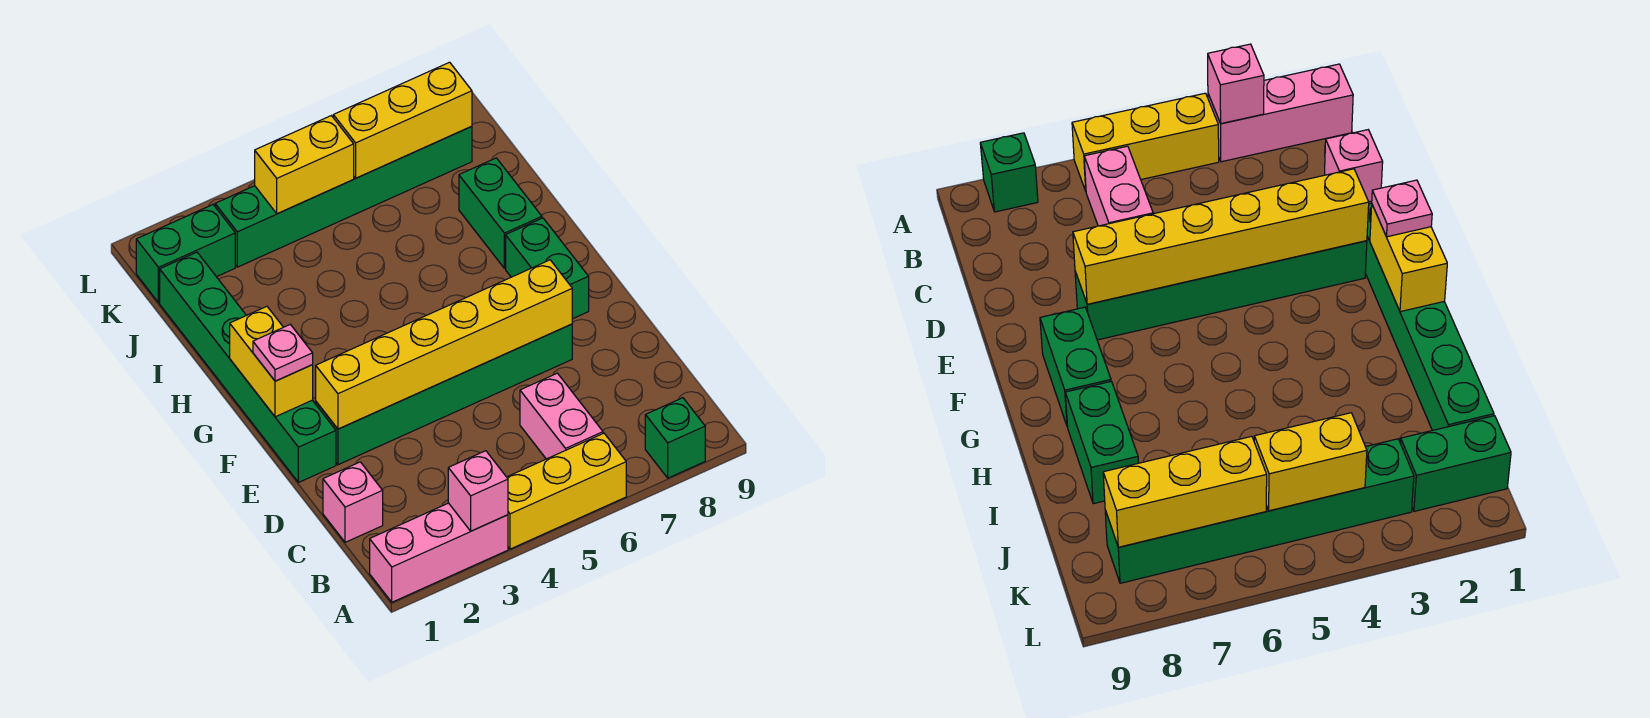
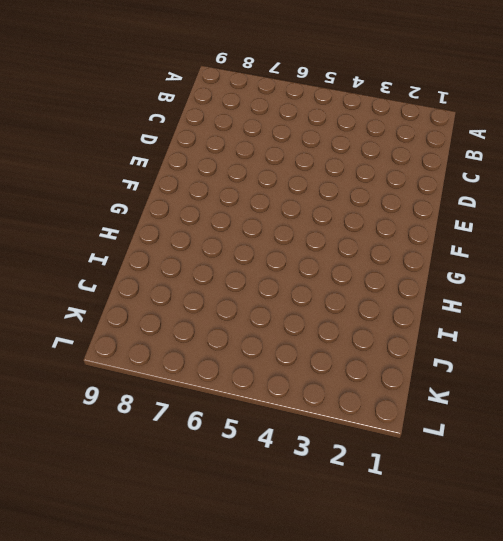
none -> pink 1x3 brick [370,503,508,602]
none -> yellow 1x3 brick [507,433,626,549]
none -> green 1x1 brick [645,398,705,478]

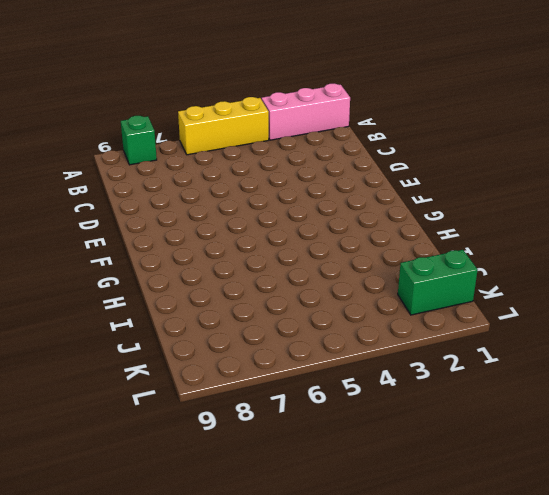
none -> pink 1x2 brick [520,373,603,459]
none -> pink 1x1 brick [323,462,383,542]
none -> green 1x6 brick [160,252,336,482]

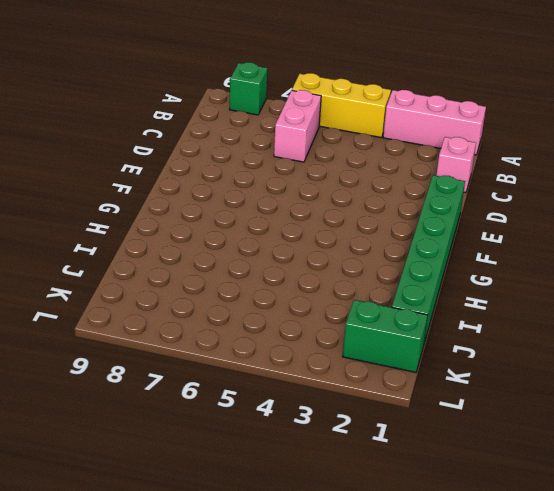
none -> green 1x6 brick [316,324,572,465]
none -> green 1x2 brick [506,218,589,319]
none -> green 1x2 brick [459,158,542,268]

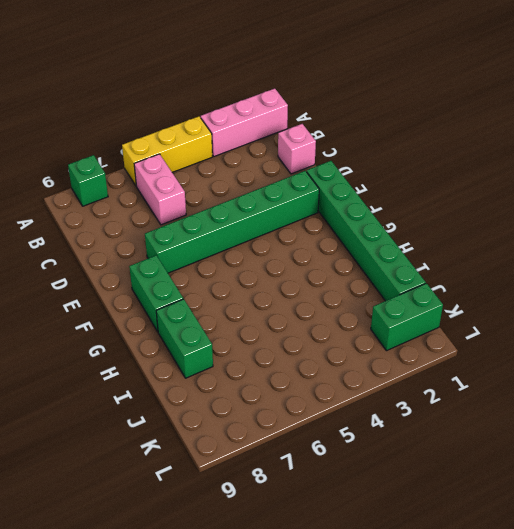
none -> green 1x6 brick [215,126,472,267]
none -> pink 1x1 brick [448,451,508,531]
none -> yellow 1x6 brick [316,260,572,429]

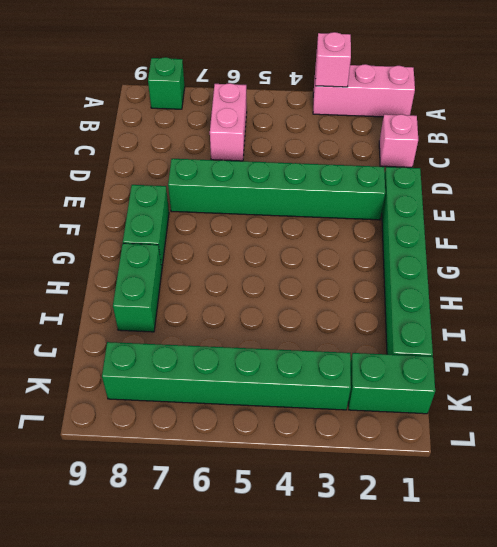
none -> yellow 1x3 brick [507,433,626,549]
none -> yellow 1x6 brick [316,260,572,429]
none -> yellow 1x2 brick [230,307,313,417]

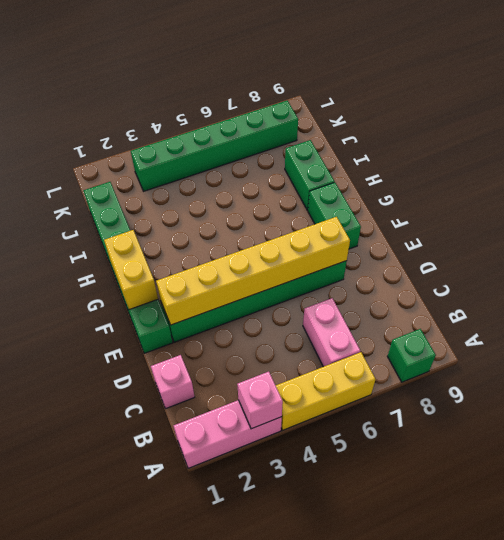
none -> green 1x2 brick [136,205,235,303]
none -> yellow 1x2 brick [255,116,354,214]
none -> yellow 1x3 brick [333,62,472,178]

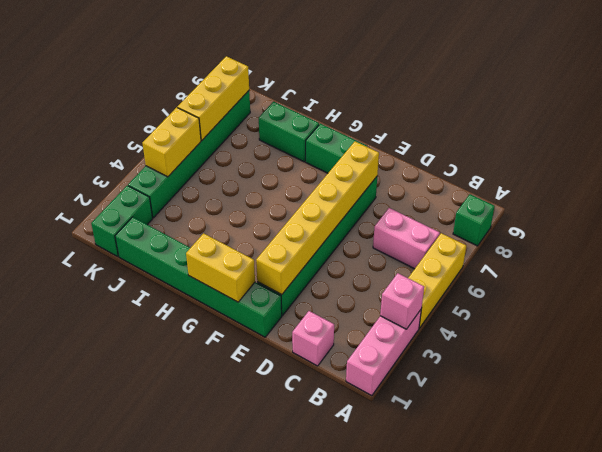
none -> pink 1x1 plate [253,324,313,381]

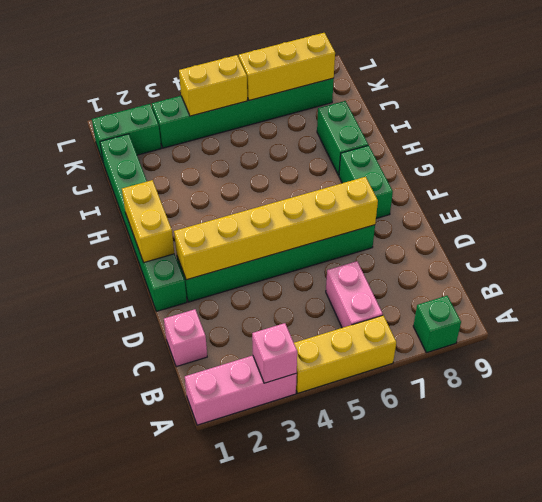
none -> pink 1x1 plate [253,324,313,381]

